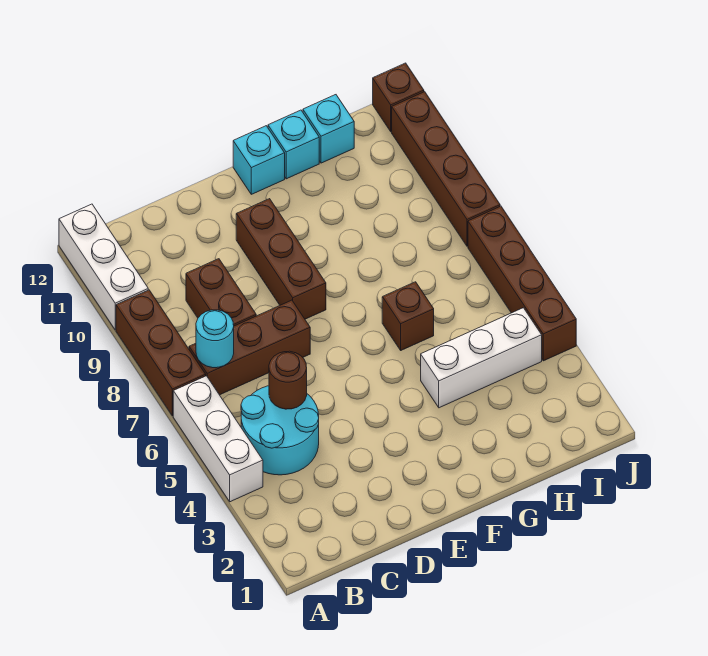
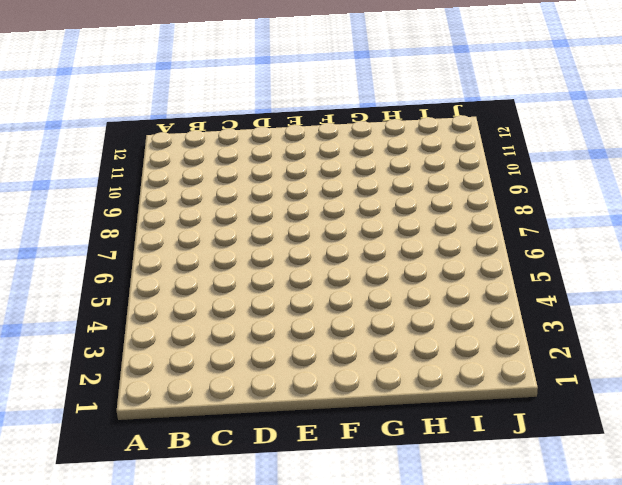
none -> white 1x3 brick [173,376,263,502]
none -> brown 1x3 brick [116,290,206,416]
none -> white 1x3 brick [59,204,148,330]

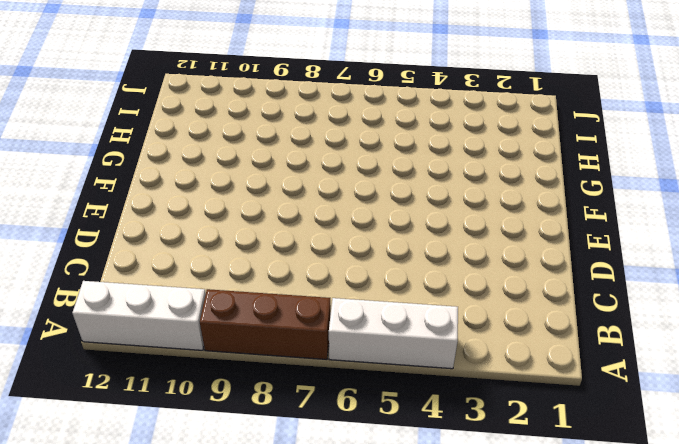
none -> cyan 2x2 round brick [241,386,319,475]
none -> brown 1x3 brick [189,300,310,395]
none -> brown 1x2 brick [186,259,256,326]

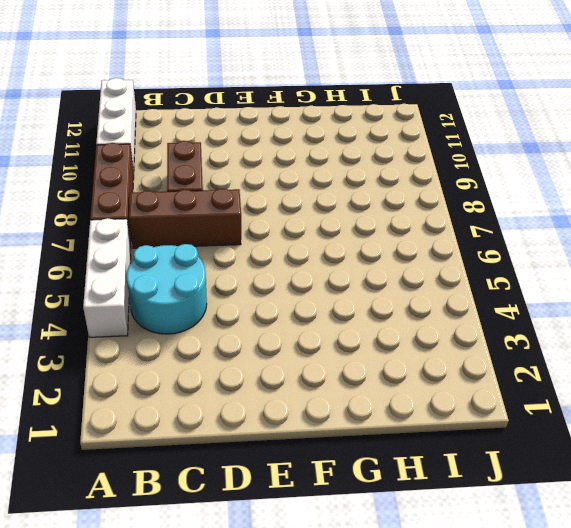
none -> brown 1x3 brick [236,199,326,319]
none -> cyan 1x1 brick [233,126,285,194]
none -> white 1x3 brick [421,308,542,408]

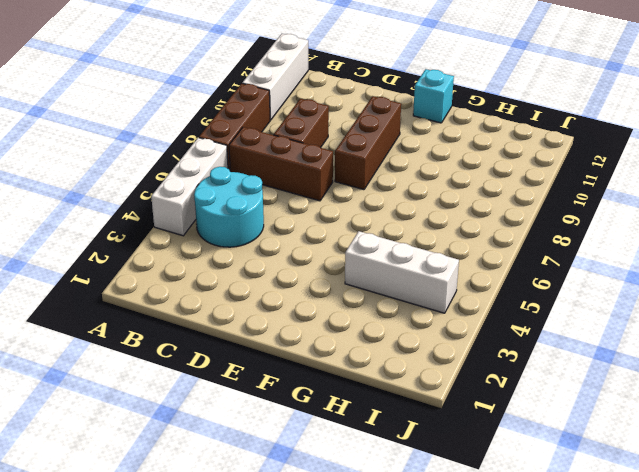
none -> brown 1x1 brick [382,282,434,350]
none -> cyan 1x1 brick [268,110,319,179]
none -> cyan 1x1 brick [303,95,354,163]

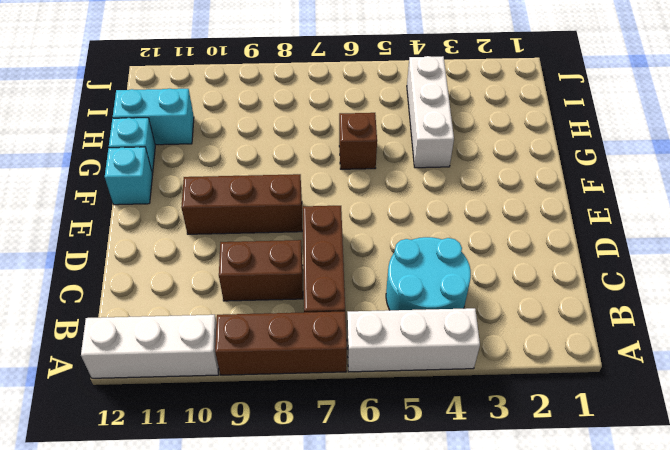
cyan 1x2 brick [113,89,194,145] -> cyan 1x1 brick [303,95,354,163]
none -> brown 1x4 brick [468,206,576,361]
none -> brown 1x4 brick [392,92,500,246]
none -> brown 1x1 brick [373,63,424,132]

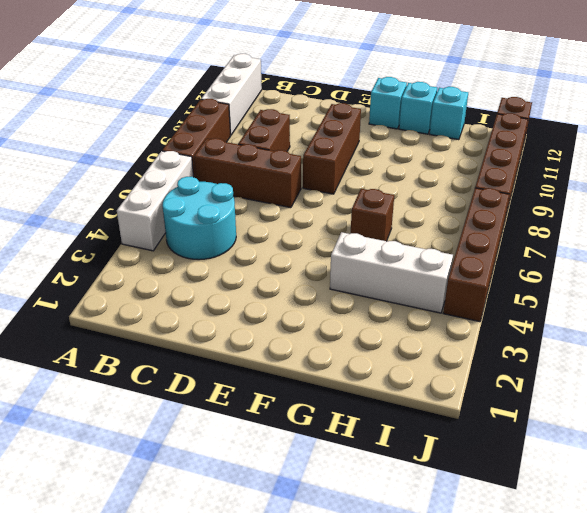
none -> cyan 1x1 round brick [196,310,234,368]
none -> brown 1x1 round brick [269,351,307,409]

